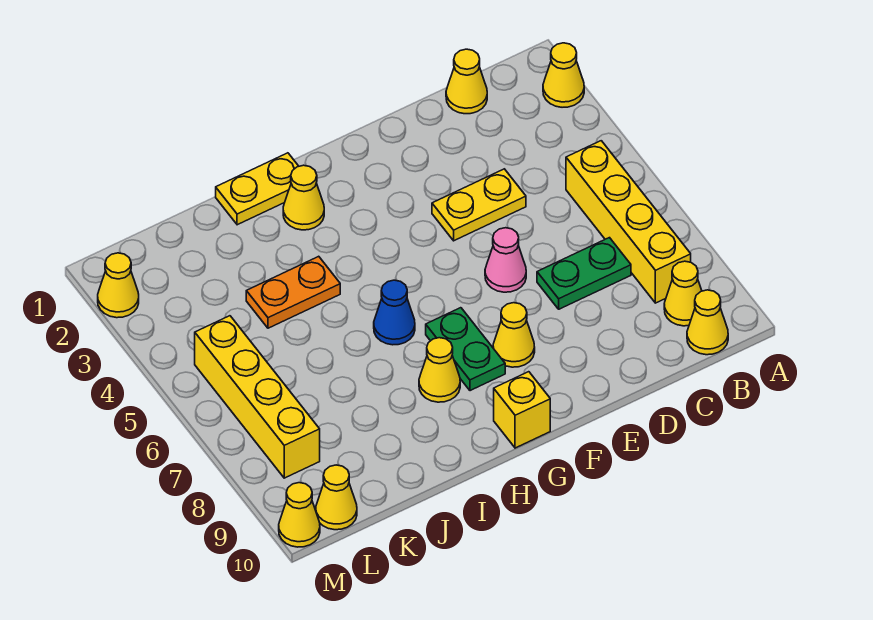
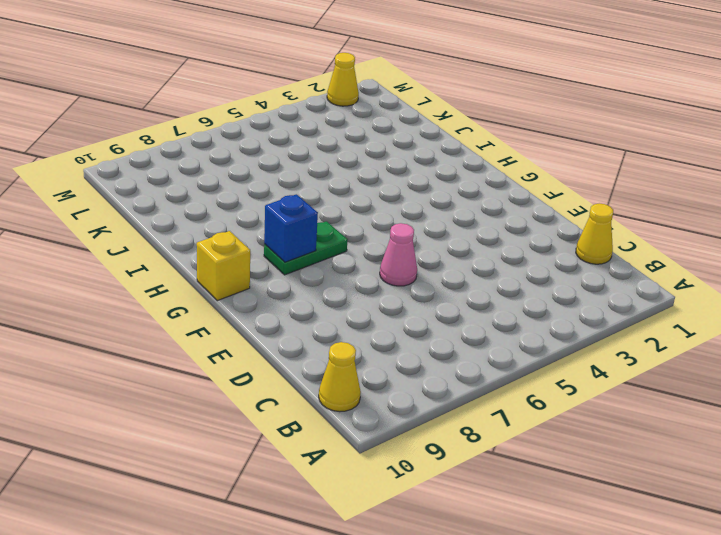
blue 1x1 brick [264,194,318,262] -> none
none -> yellow 1x1 cone [543,43,584,107]
none -> yellow 1x4 brick [566,141,691,303]
none -> yellow 1x1 cone [664,261,702,326]

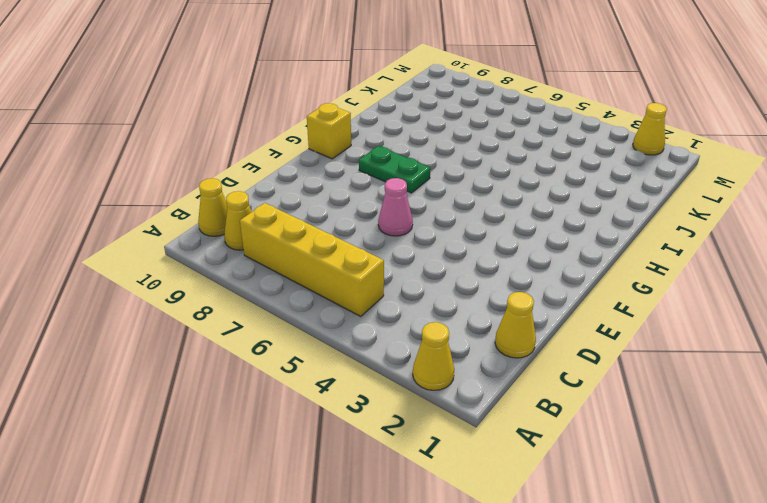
none -> green 1x2 plate [537,238,631,309]
none -> yellow 1x2 plate [432,169,526,241]
none -> yellow 1x1 cone [493,303,535,367]

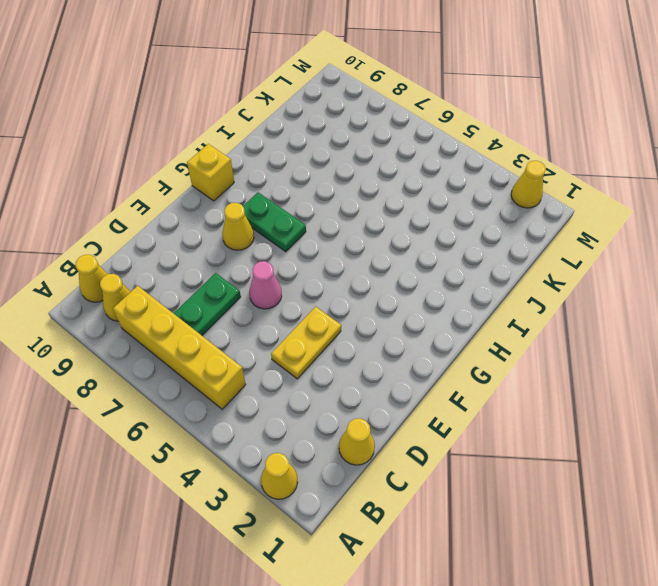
none -> yellow 1x2 plate [216,153,299,225]
none -> yellow 1x1 cone [283,165,324,230]
none -> blue 1x1 cone [374,280,415,345]

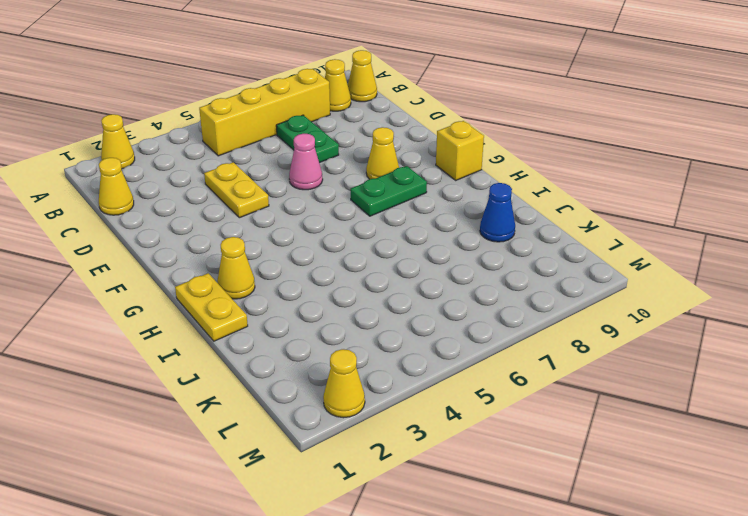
blue 1x1 cone [480,183,515,242] -> blue 1x1 cone moved to [374,280,415,345]
none -> yellow 1x1 cone [419,338,460,402]
none -> orange 1x2 plate [246,256,340,328]
none -> yellow 1x4 brick [195,316,320,478]

